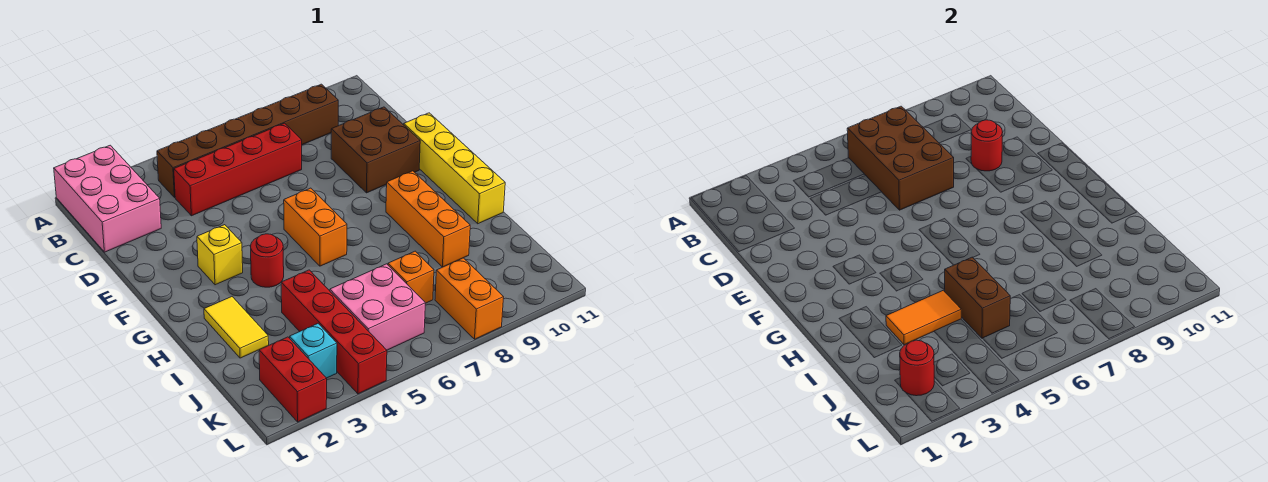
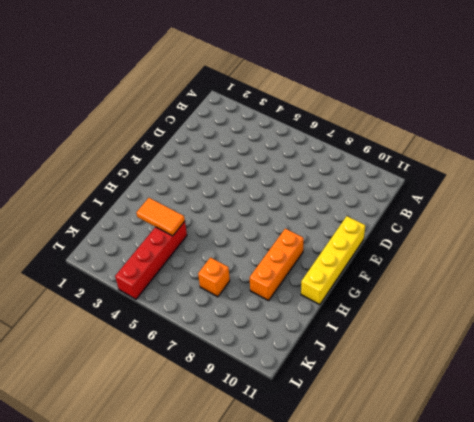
none -> pink 2x3 brick [54,145,161,252]
none -> brown 1x6 brick [157,84,338,198]
none -> red 1x4 brick [174,123,302,216]

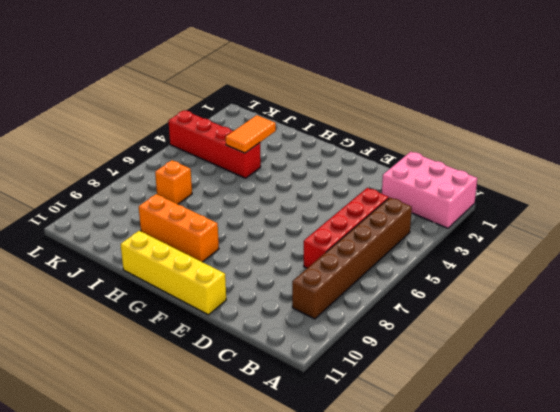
none -> brown 2x2 brick [331,107,420,193]
none -> yellow 1x1 brick [197,225,243,285]
none -> orange 1x2 brick [284,188,347,266]

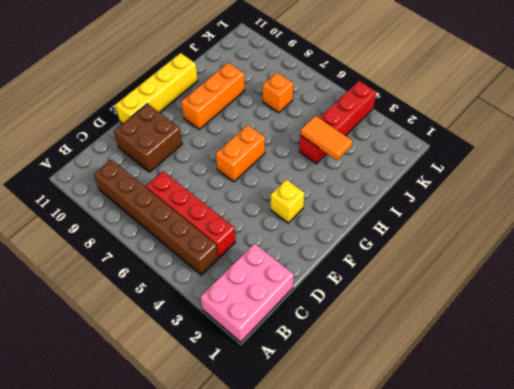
none -> red 1x1 round brick [250,234,284,287]
none -> yellow 1x2 tile [204,297,269,358]
none -> pink 2x2 brick [330,264,425,350]

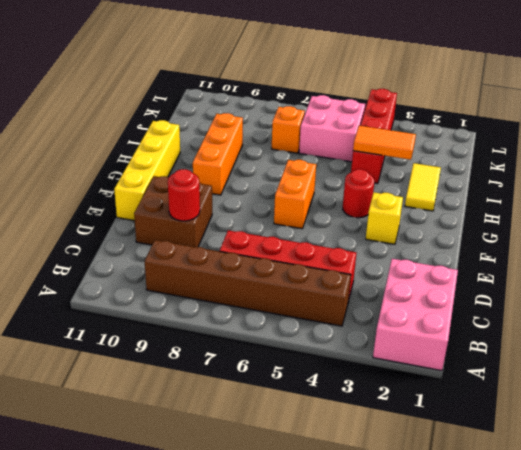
none -> red 1x2 brick [259,337,327,422]
none -> cyan 1x1 brick [290,324,337,378]
none -> orange 1x2 brick [435,258,504,339]

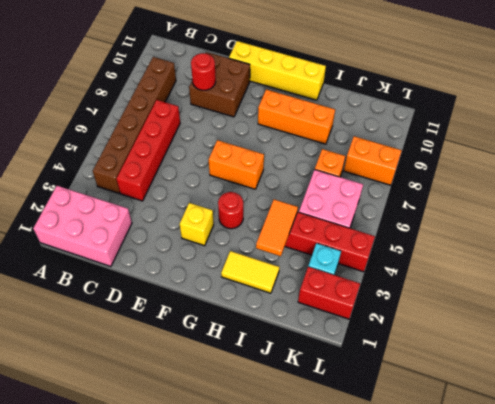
none -> brown 2x3 brick [847,106,954,210]
none -> brown 1x2 brick [945,257,1010,338]
none -> red 1x1 round brick [900,340,934,396]

